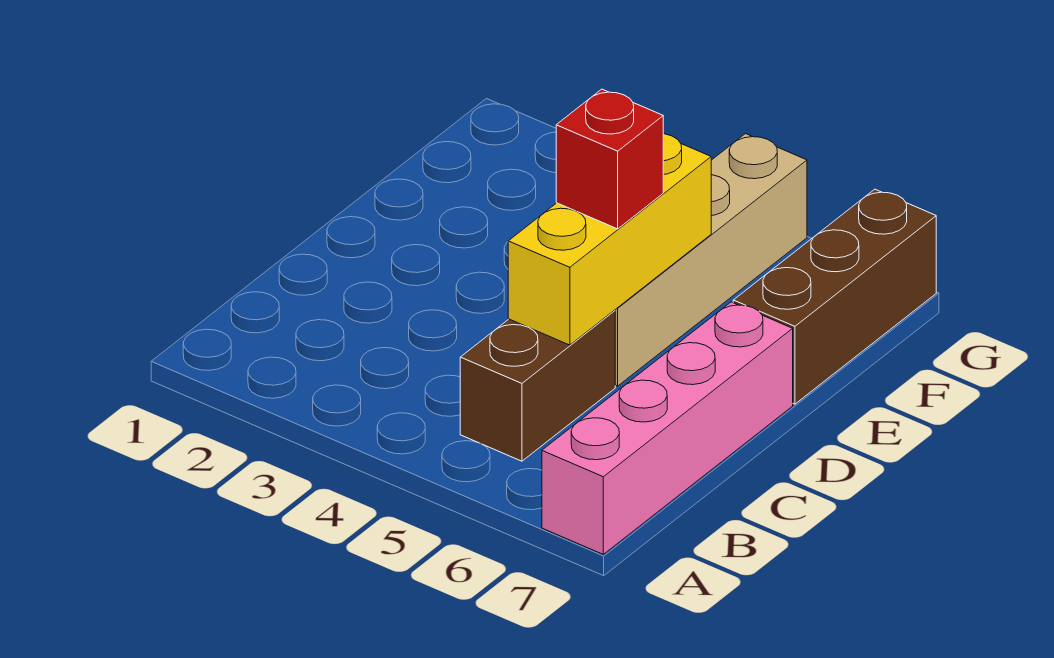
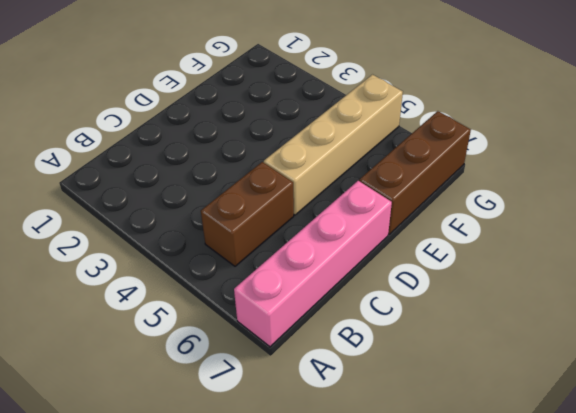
none -> yellow 1x3 brick [508,134,711,345]
none -> red 1x1 brick [556,89,663,229]

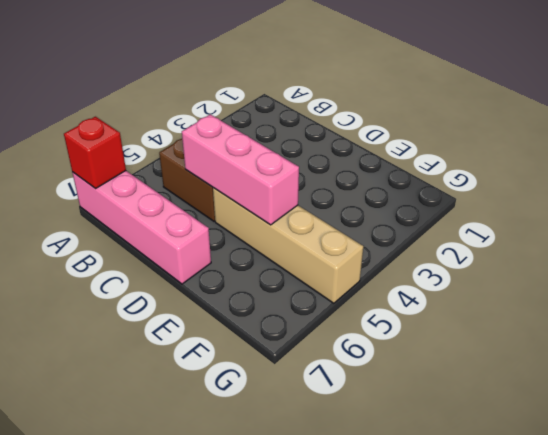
red 1x1 brick [64,117,126,189] -> red 1x1 brick moved to [556,89,663,229]
pink 1x3 brick [182,114,299,225] -> yellow 1x3 brick [508,134,711,345]
none -> brown 1x3 brick [733,189,936,404]

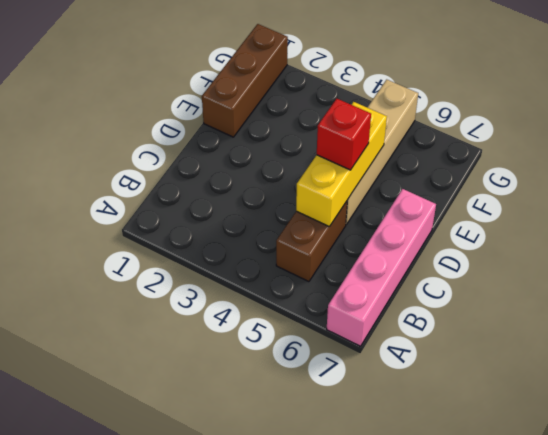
brown 1x3 brick [202,24,288,137] -> brown 1x3 brick moved to [733,189,936,404]

